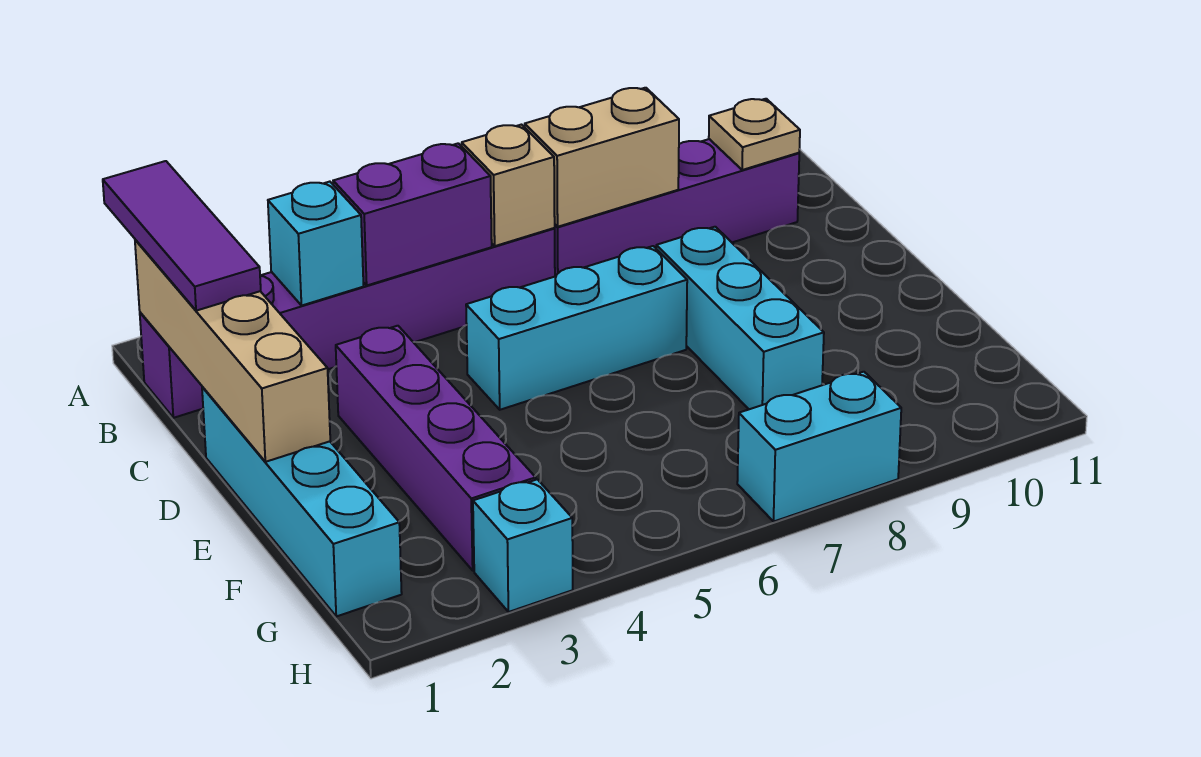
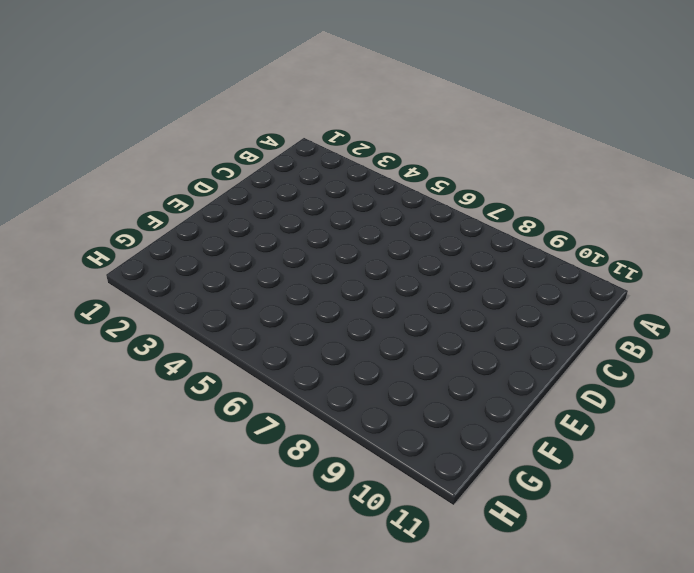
none -> purple 1x6 brick [140,228,555,418]
none -> purple 1x4 brick [554,139,799,276]
none -> cyan 1x4 brick [202,387,402,616]

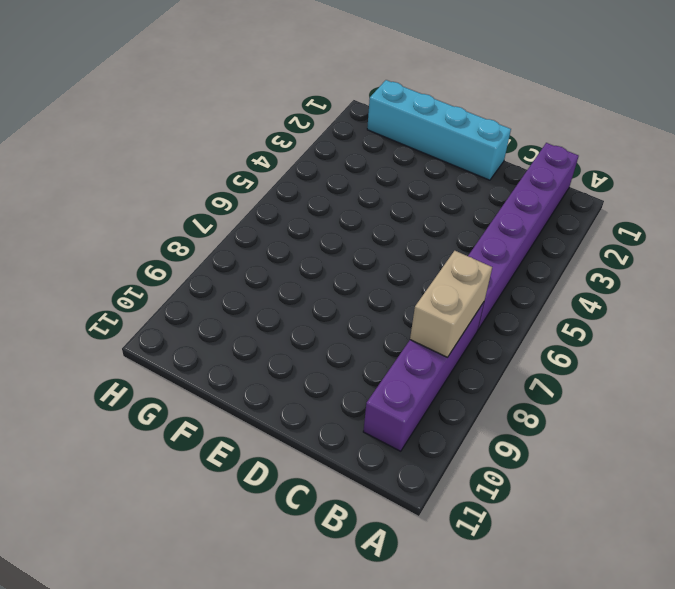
none -> purple 1x4 brick [336,326,536,570]
none -> cyan 1x3 brick [466,246,687,410]
none -> cyan 1x3 brick [656,227,824,409]

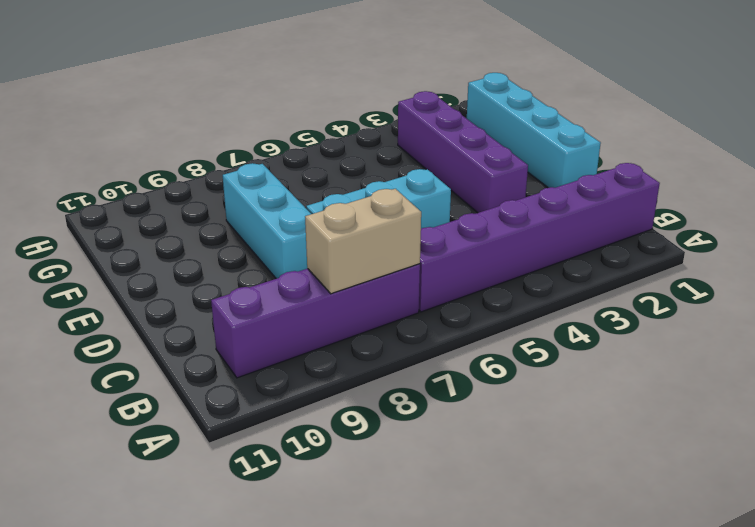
none -> cyan 1x1 brick [473,479,573,612]
none -> cyan 1x2 brick [737,372,901,522]
none -> tan 1x4 brick [135,240,330,462]

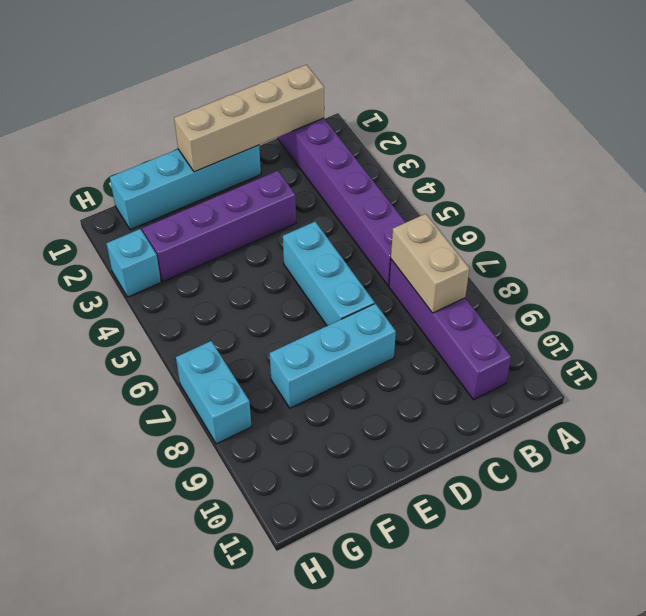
none -> cyan 1x1 brick [268,182,363,306]
none -> purple 1x2 brick [333,143,492,285]
none -> tan 1x1 brick [462,125,555,246]

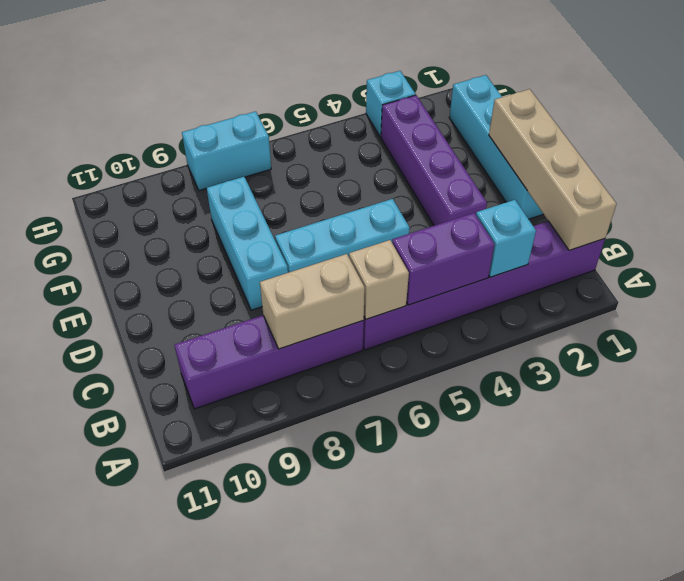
none -> tan 1x1 plate [709,99,800,170]
none -> purple 1x3 tile [103,161,261,311]

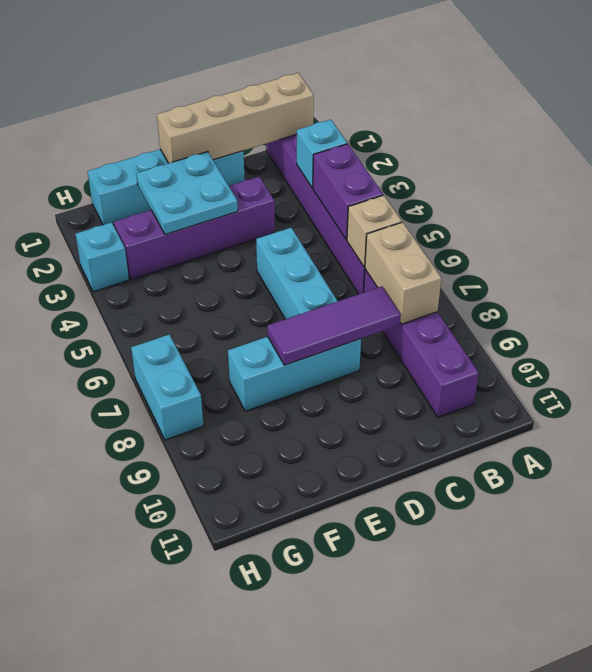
purple 1x3 tile [267,286,401,365] -> purple 1x3 tile moved to [103,161,261,311]
cyan 2x2 plate [136,152,238,234] -> none
none -> tan 1x1 plate [709,99,800,170]

